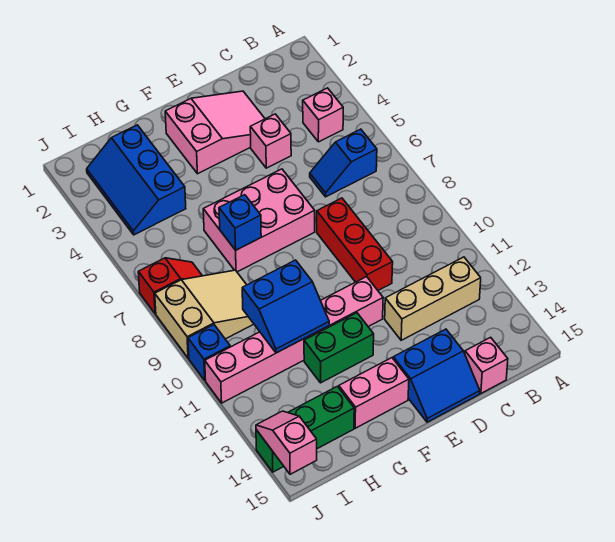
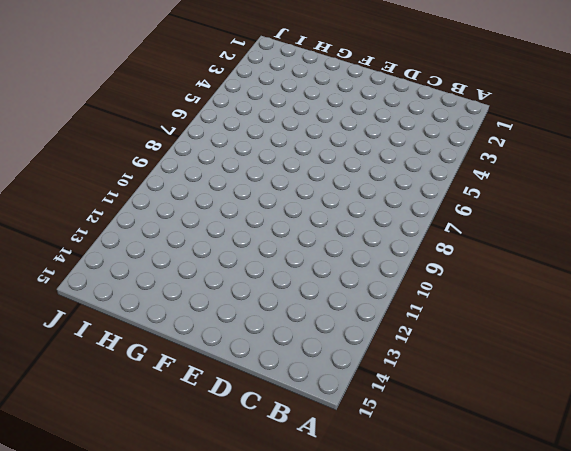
none -> pink 1x1 brick [303,88,343,142]
none -> blue 1x2 slope [310,129,377,197]
none -> tan 1x3 brick [385,257,481,340]

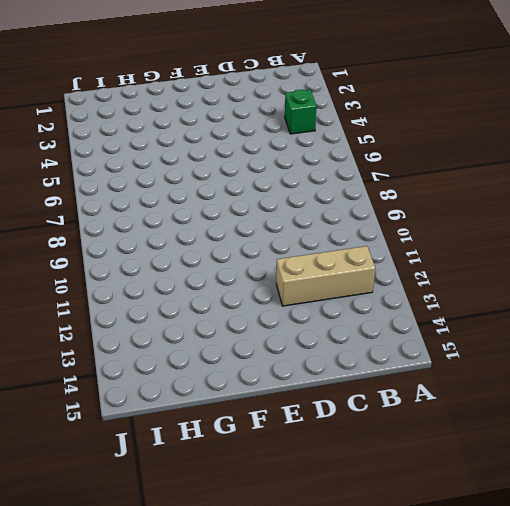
green 1x1 brick [285,90,317,134] -> pink 1x1 brick [303,88,343,142]
none -> blue 1x2 slope [310,129,377,197]
none -> pink 1x1 brick [465,337,508,393]
none -> pink 2x3 slope [165,91,265,174]

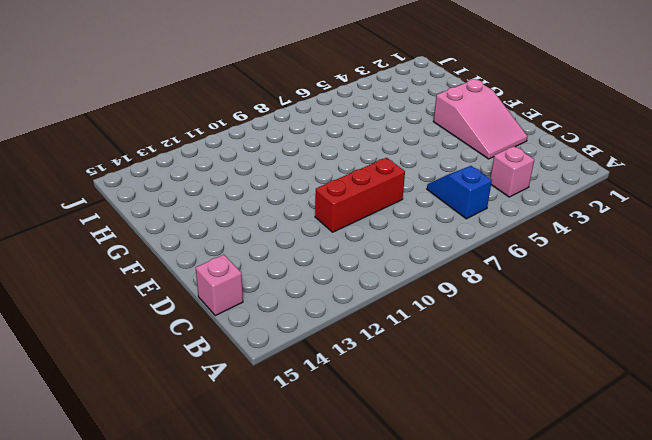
none -> tan 1x3 brick [385,257,481,340]
none -> pink 1x1 brick [250,114,291,168]
none -> blue 2x2 slope [393,329,480,422]

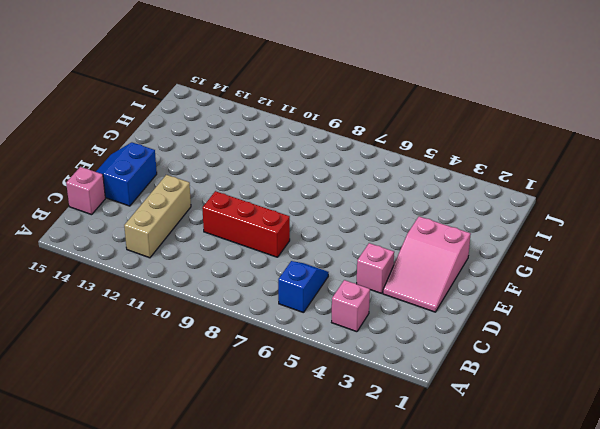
none -> pink 2x3 brick [203,169,315,272]
none -> pink 1x6 brick [205,277,383,403]
none -> green 1x2 brick [304,313,374,383]

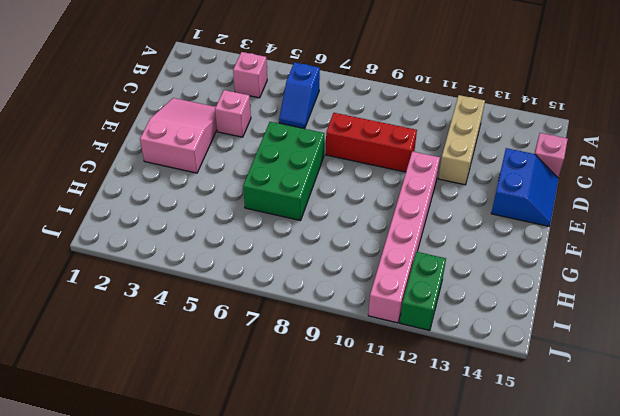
green 2x3 brick [243,122,324,221] -> pink 2x3 brick [203,169,315,272]
green 1x2 brick [400,252,446,331] -> green 1x2 brick moved to [304,313,374,383]
none -> pink 1x2 brick [339,358,409,428]
none -> blue 2x3 slope [87,125,186,235]
none -> tan 2x3 slope [155,270,254,358]

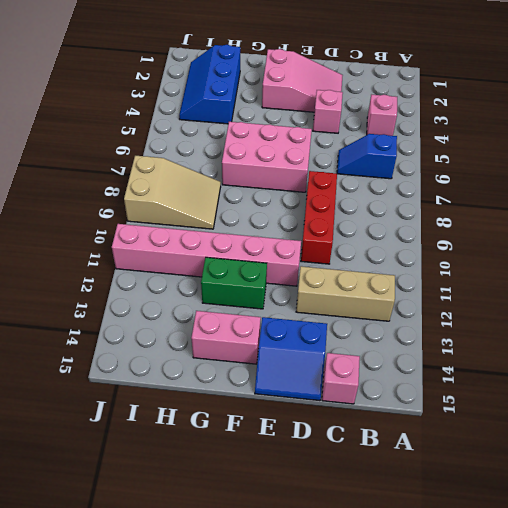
none -> green 1x3 brick [256,386,354,472]
none -> red 1x2 slope [138,258,202,314]
none -> blue 1x1 brick [188,325,230,380]

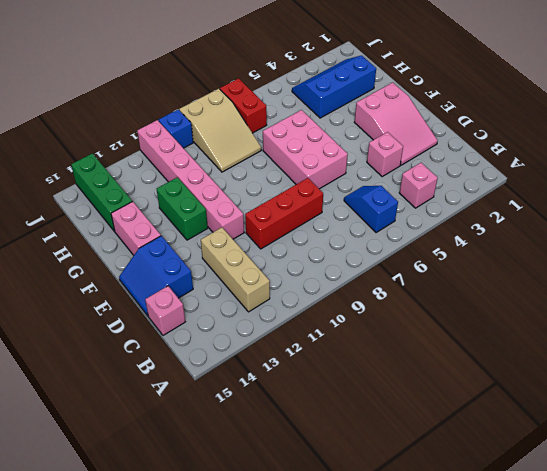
red 1x2 brick [220,78,267,133] -> red 1x2 slope [138,258,202,314]
none -> blue 1x1 brick [219,195,261,250]
none -> blue 2x2 slope [242,260,329,353]
none -> pink 1x2 slope [256,411,317,474]

